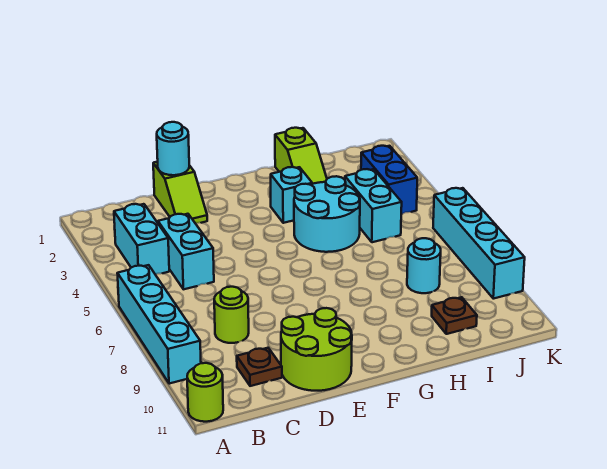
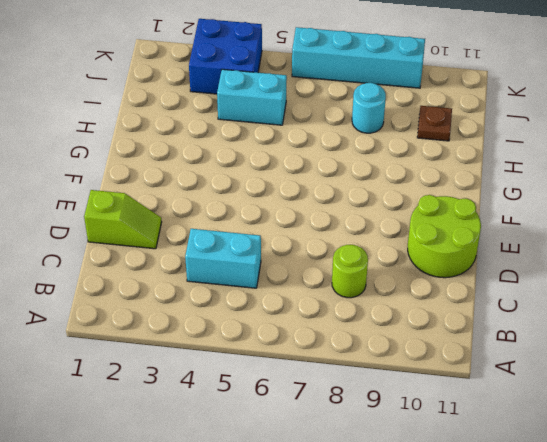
blue 2x2 brick [189,19,262,94] -> blue 1x2 brick [361,146,417,214]
none -> cyan 1x4 brick [117,265,201,384]
none -> lime 1x1 round brick [187,363,223,422]
none -> cyan 1x2 brick [114,204,169,274]

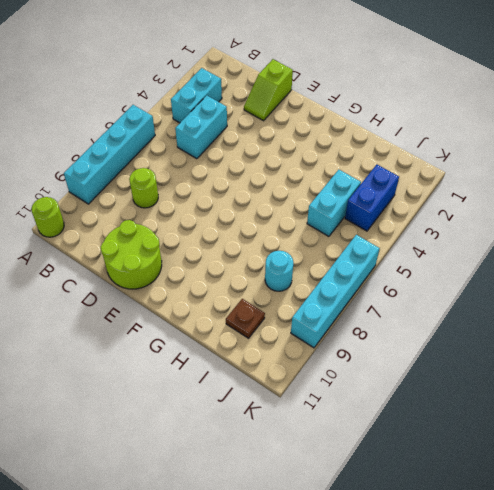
none -> brown 1x1 plate [237,348,282,386]
none -> cyan 1x1 brick [271,167,312,223]
none -> cyan 2x2 round brick [294,176,360,252]

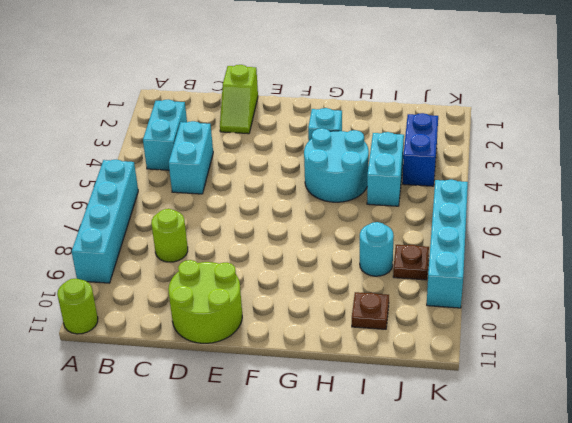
brown 1x1 plate [393,245,429,280] -> brown 1x1 plate moved to [237,348,282,386]
none -> lime 1x2 slope [275,128,327,184]
none -> cyan 1x1 round brick [157,122,189,175]

